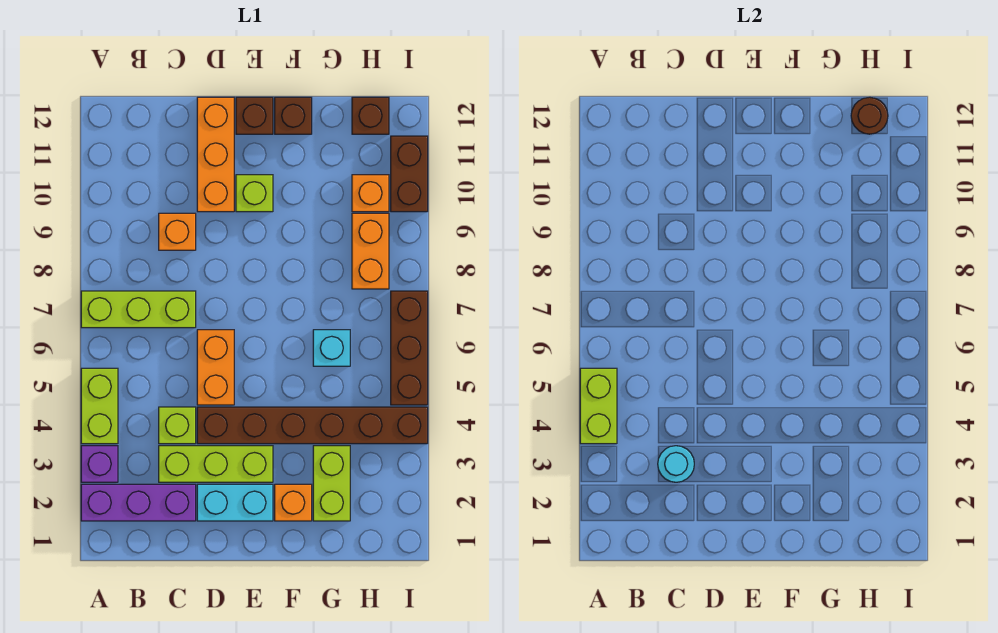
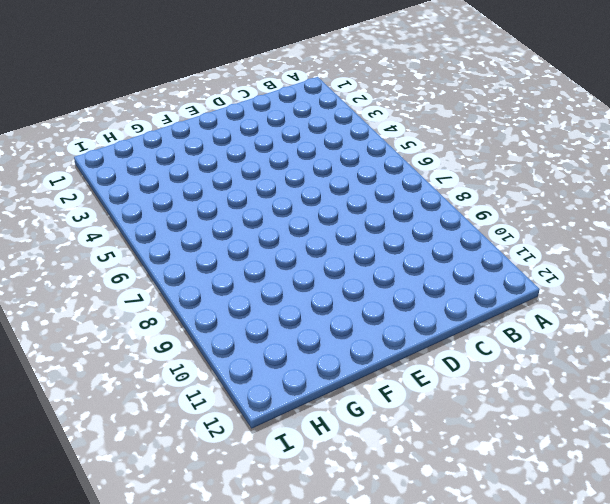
none -> purple 1x3 brick [81,484,196,521]
none -> purple 1x1 brick [81,446,118,482]
none -> lime 1x2 brick [81,368,118,444]

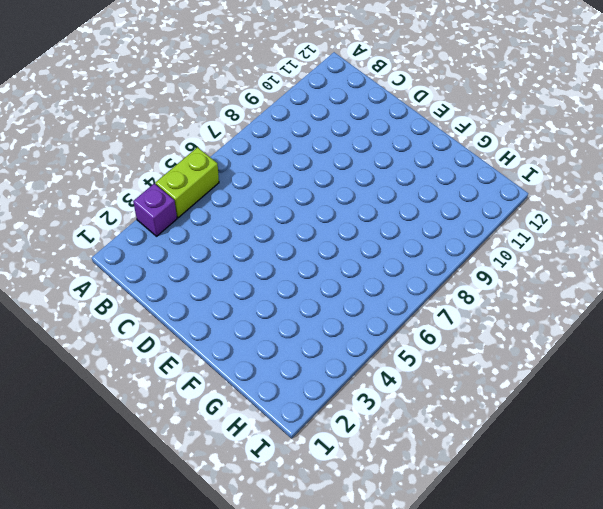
none -> purple 1x3 brick [81,484,196,521]
none -> lime 1x3 brick [81,291,196,328]
none -> lime 1x3 brick [159,446,273,482]

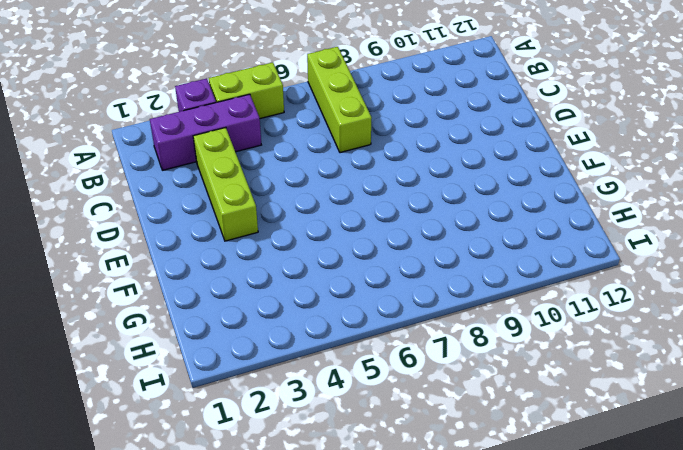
purple 1x3 brick [150,94,261,170] -> purple 1x3 brick turned to [81,484,196,521]
none -> lime 1x1 brick [159,407,196,444]
none -> orange 1x1 brick [159,213,196,250]
none -> cyan 1x2 brick [197,484,273,521]

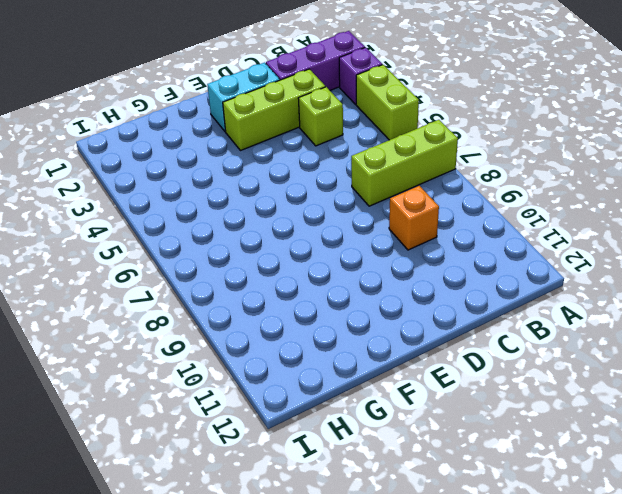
none -> brown 1x6 brick [197,407,428,444]
none -> orange 1x2 brick [197,330,234,405]
none -> orange 1x3 brick [197,97,234,212]

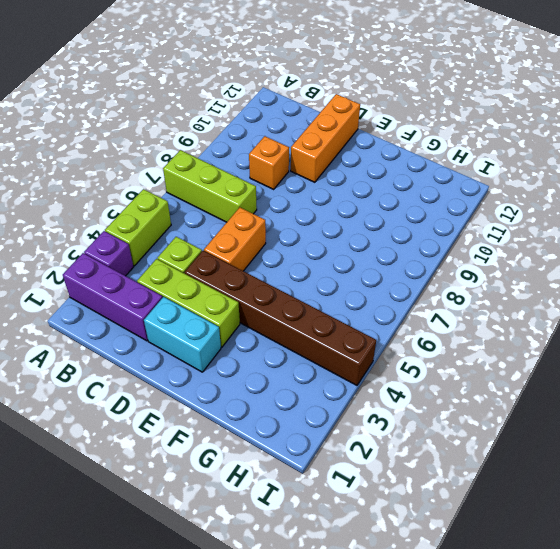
none -> lime 1x1 brick [236,175,273,212]
none -> brown 1x1 brick [236,97,273,134]
none -> orange 1x1 brick [275,484,312,521]

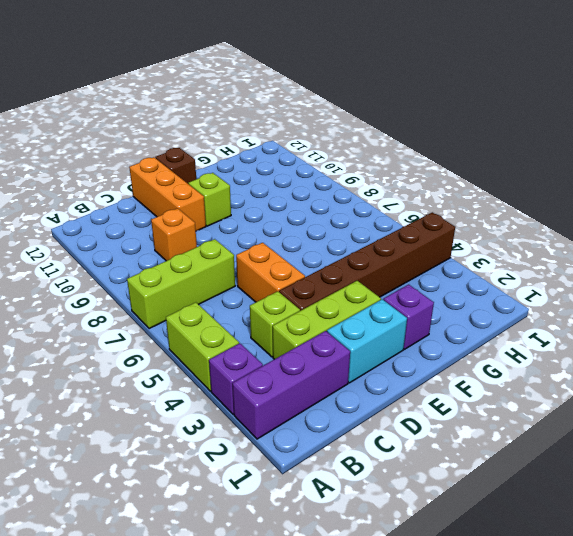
purple 1x1 brick [383,285,434,349] -> orange 1x1 brick [275,484,312,521]
none -> brown 1x1 brick [275,97,312,134]
none -> lime 1x2 brick [313,446,350,521]
none -> cyan 1x1 brick [313,330,350,366]

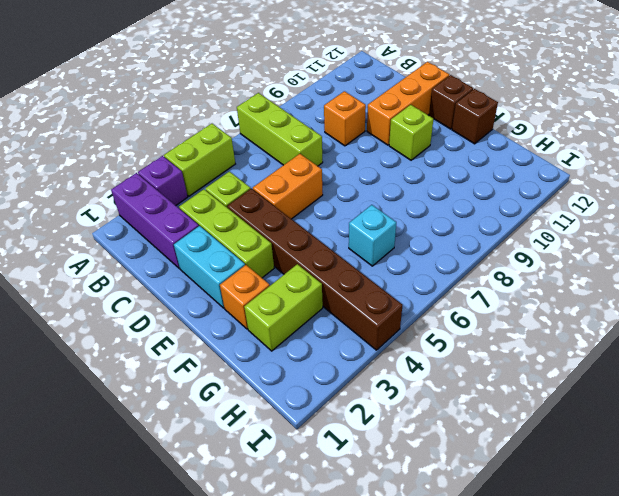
none -> orange 1x2 brick [352,213,389,289]
none -> orange 1x1 brick [352,175,389,212]
none -> brown 1x1 brick [352,97,389,134]

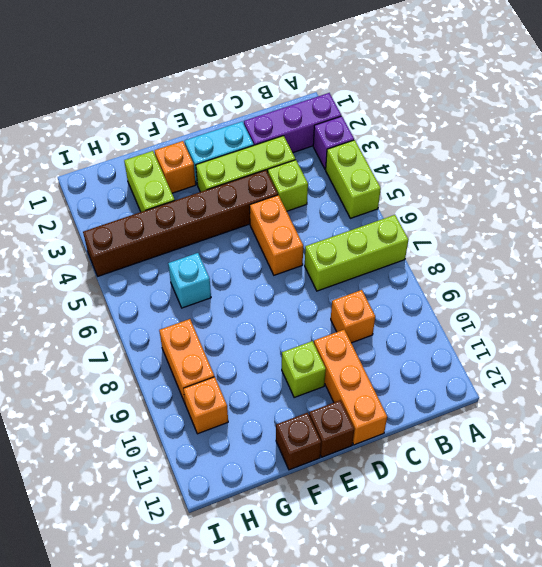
none -> brown 1x1 brick [352,97,389,134]
none -> brown 1x3 brick [391,291,428,405]
none -> brown 1x2 brick [391,136,428,212]

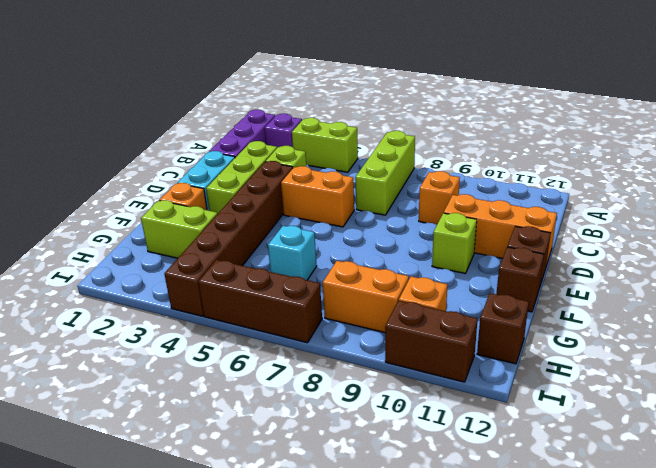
none -> lime 1x2 brick [580,368,617,444]
none -> cyan 1x1 round brick [658,446,694,482]
none -> brown 1x1 round brick [851,97,888,134]

